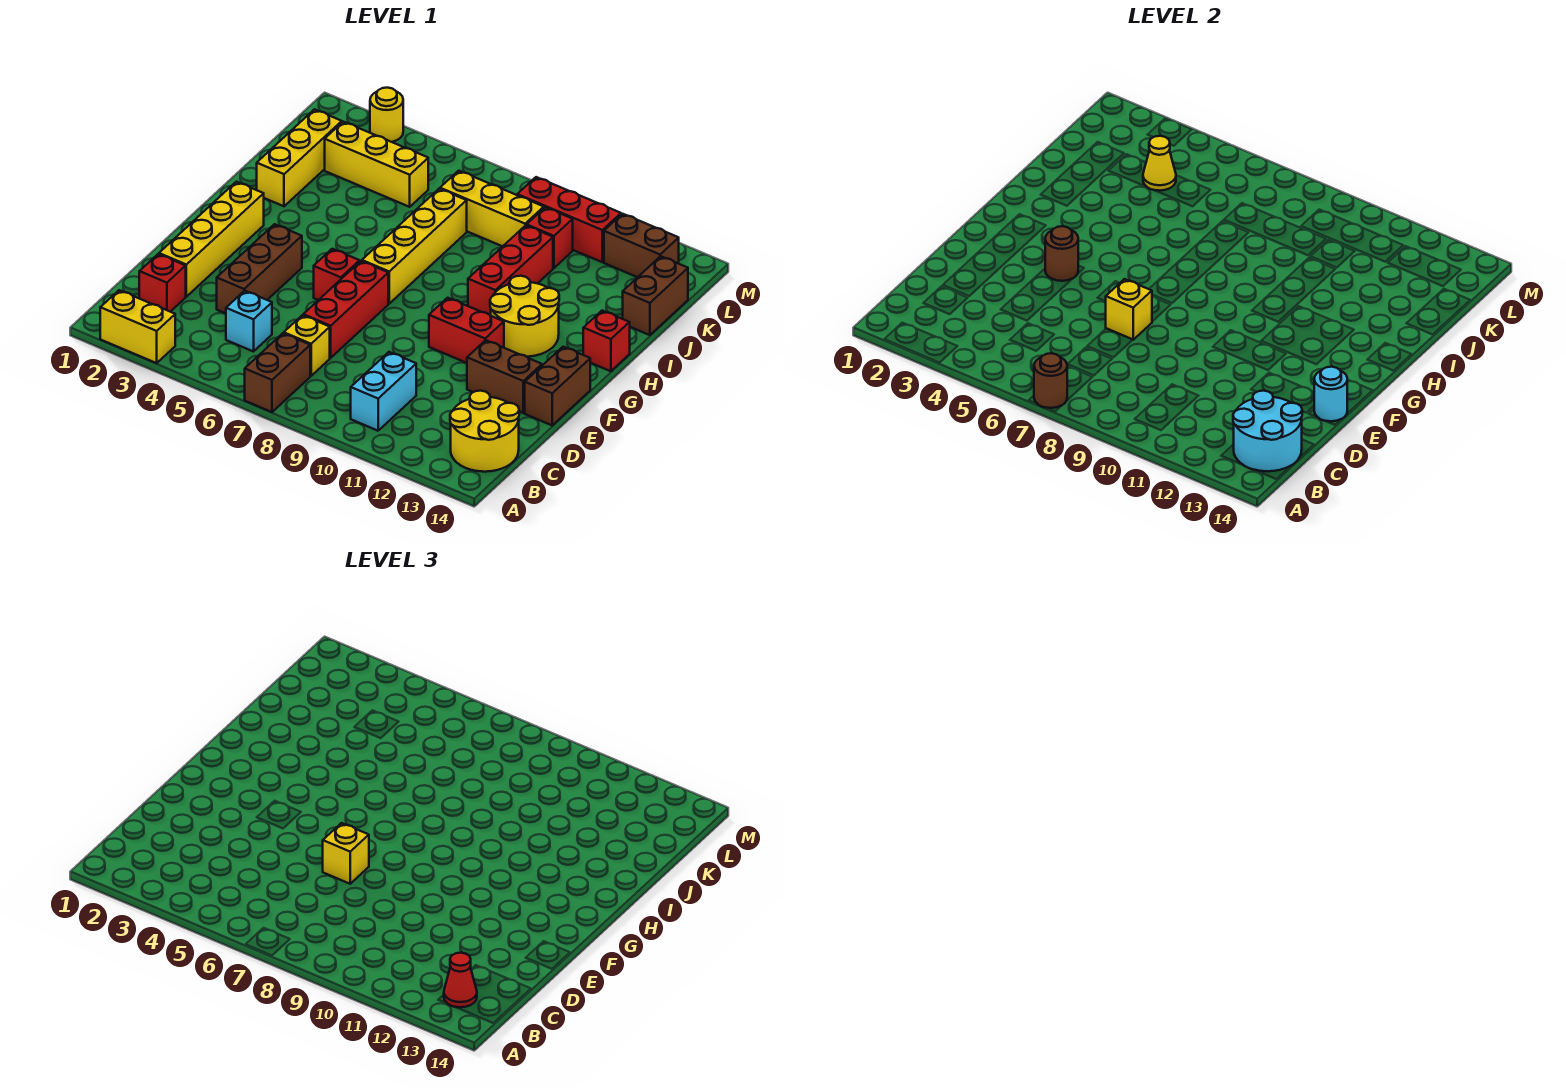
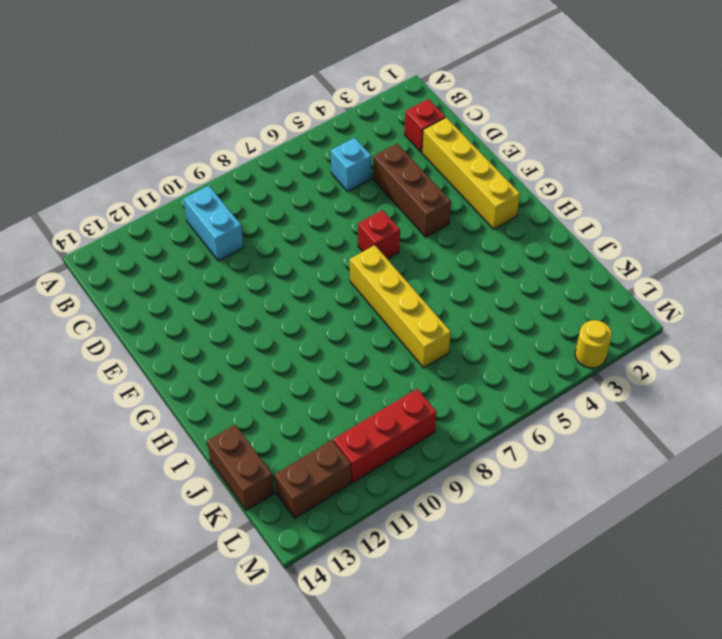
none -> yellow 1x2 brick [100,290,175,363]
none -> brown 1x2 brick [245,333,310,412]
none -> yellow 2x2 round brick [450,391,519,472]
none -> yellow 1x1 brick [284,315,330,376]

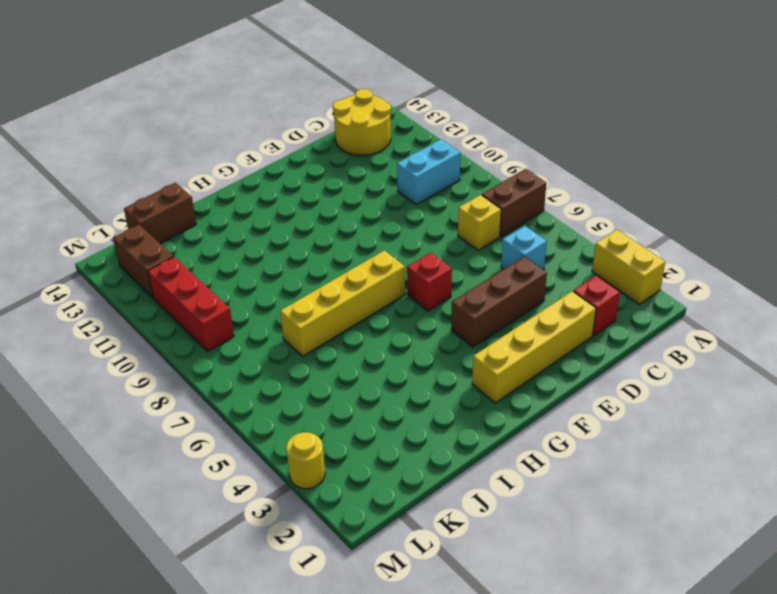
none -> red 1x3 brick [303,261,388,358]
none -> brown 1x2 brick [467,340,542,413]
none -> brown 1x2 brick [525,347,590,425]
none -> red 1x2 brick [429,298,504,363]

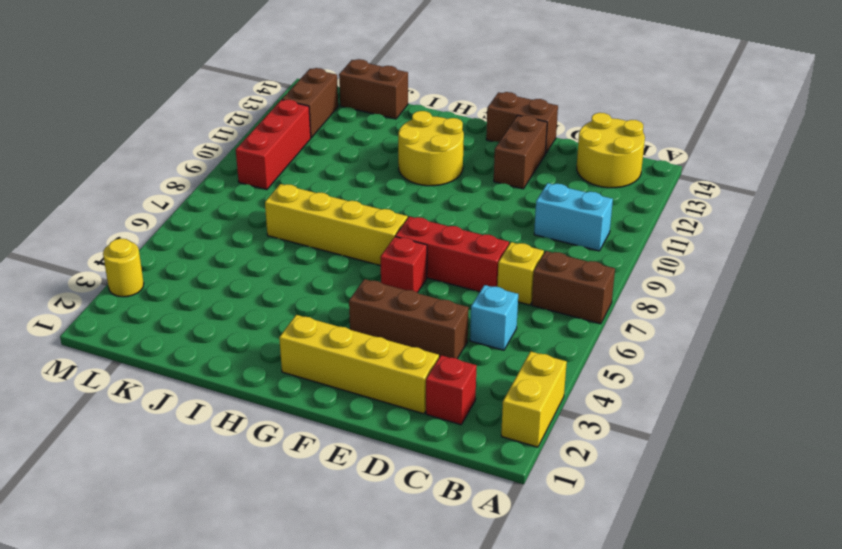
none -> red 1x2 brick [429,298,504,363]
none -> red 1x3 brick [468,225,553,316]
none -> red 1x1 brick [583,311,630,371]
none -> yellow 1x3 brick [257,109,342,206]

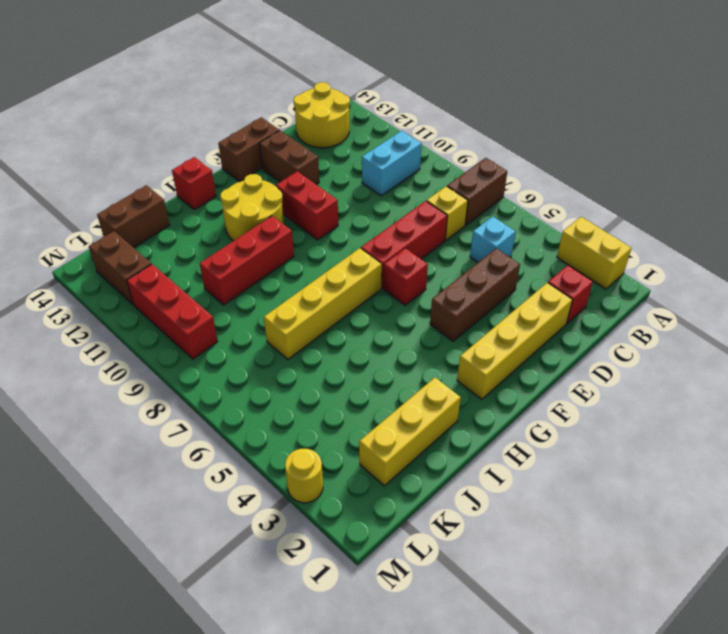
none -> yellow 1x3 brick [325,122,428,207]
none -> yellow 1x3 brick [440,171,544,246]
none -> red 1x1 brick [527,207,573,268]
none -> brown 1x1 round brick [1034,353,1067,408]

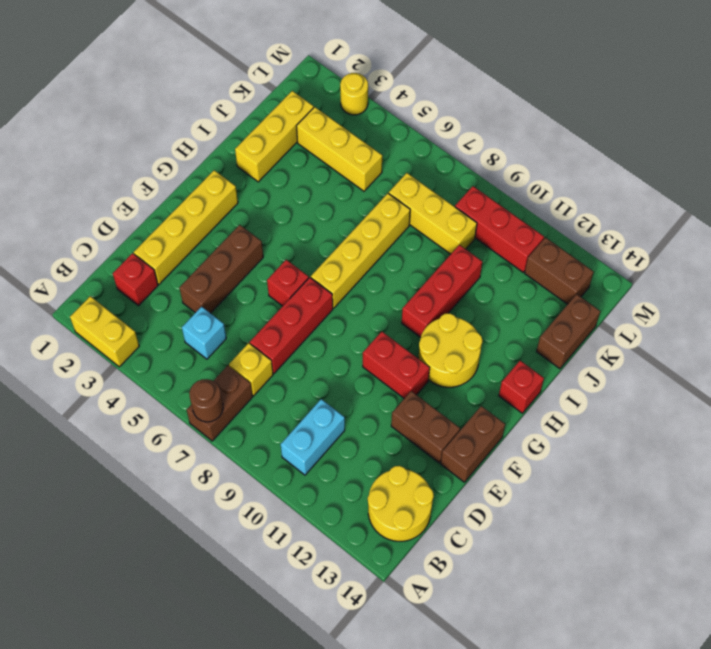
none -> red 1x1 brick [527,207,573,268]
none -> cyan 2x2 round brick [1233,391,1302,471]
none -> yellow 1x1 brick [1106,279,1152,340]
none -> cyan 1x1 round brick [1314,367,1347,421]

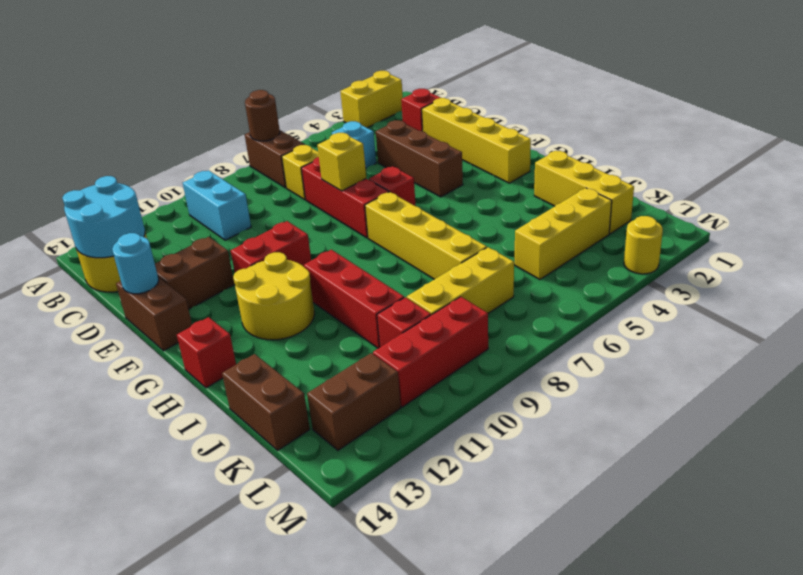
none -> brown 1x1 round brick [1045,226,1078,281]
none -> yellow 1x1 cone [1143,136,1176,191]
none -> red 1x1 cone [444,953,477,1007]
none -> yellow 1x1 brick [323,823,369,884]

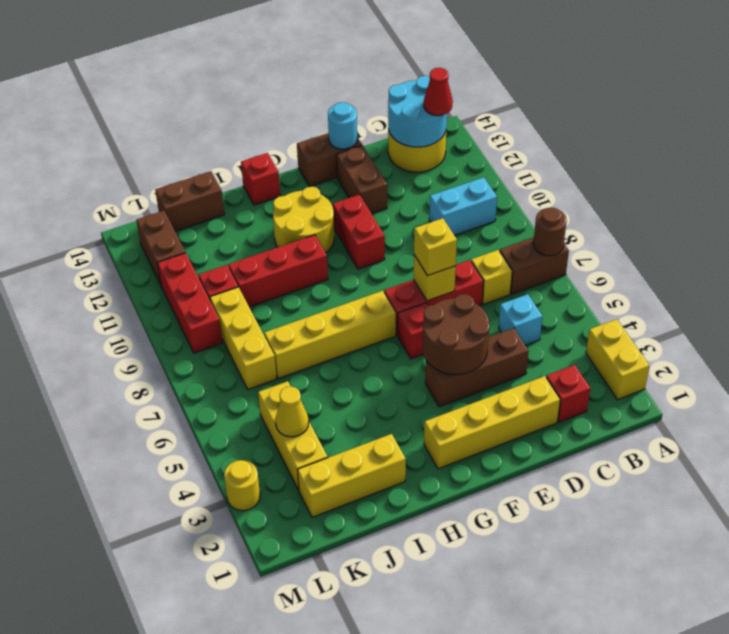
brown 2x2 round brick [423,294,490,375] -> brown 1x1 round brick [1045,226,1078,281]

